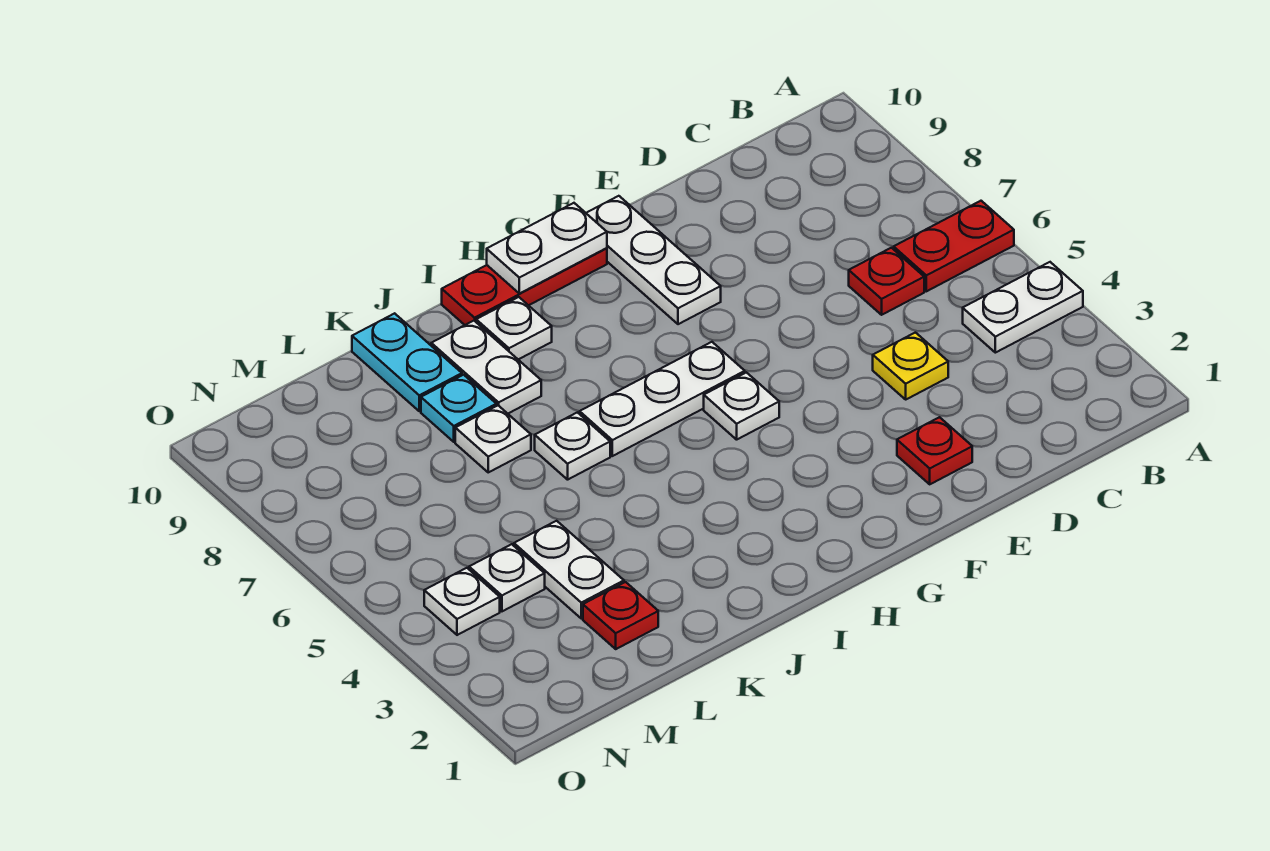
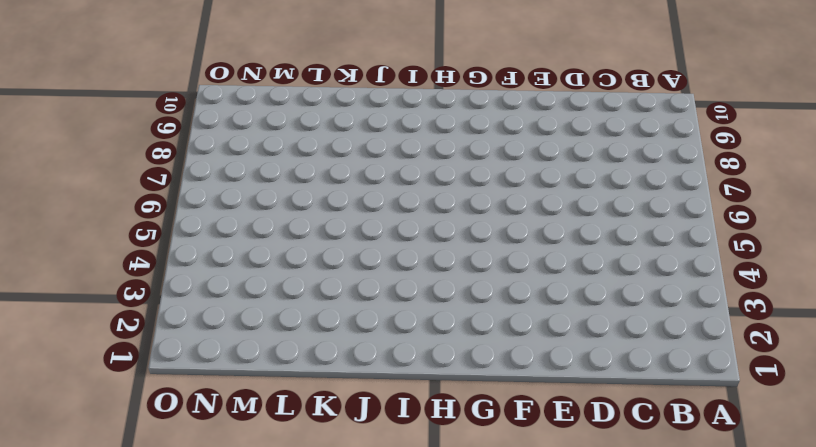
none -> white 1x2 plate [963,262,1083,353]
none -> red 1x2 plate [894,201,1014,291]
none -> red 1x1 plate [849,248,924,315]

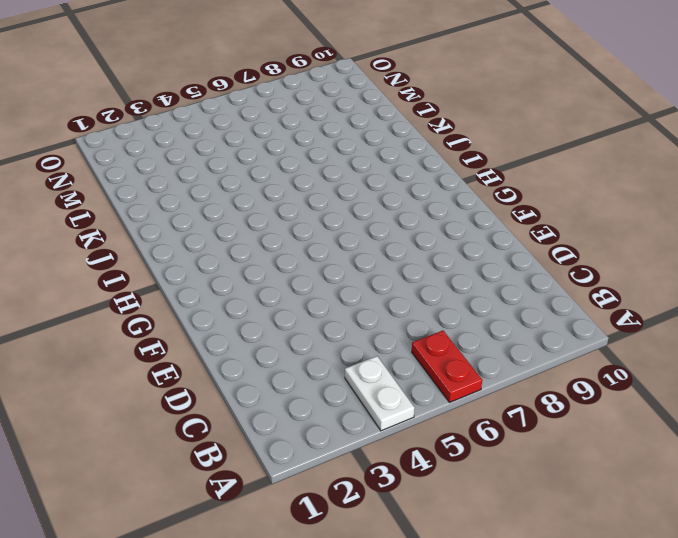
none -> red 1x1 plate [849,248,924,315]
none -> yellow 1x1 plate [873,333,948,399]
none -> red 1x1 plate [897,417,972,484]

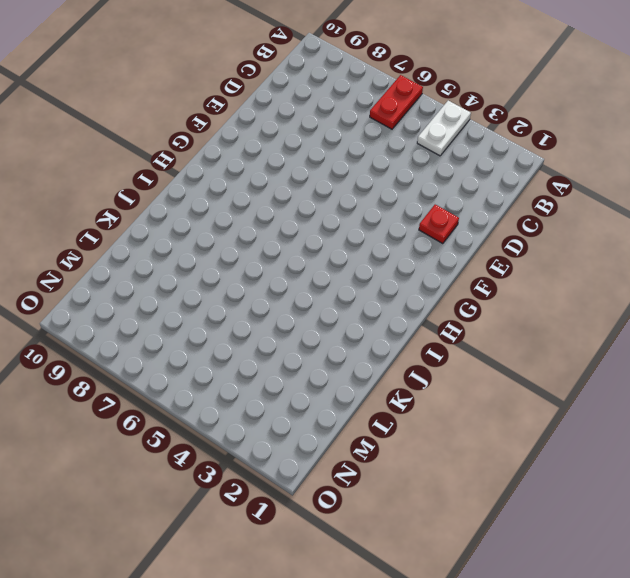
none -> red 1x1 plate [849,248,924,315]
none -> yellow 1x1 plate [873,333,948,399]
none -> white 1x3 plate [586,196,721,324]

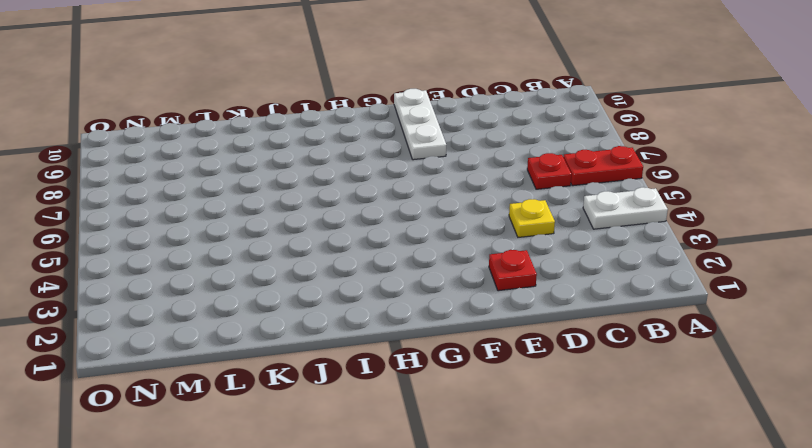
none -> white 1x1 plate [704,372,779,440]
none -> white 1x3 plate [580,342,745,456]
none -> red 1x3 plate [442,248,607,325]

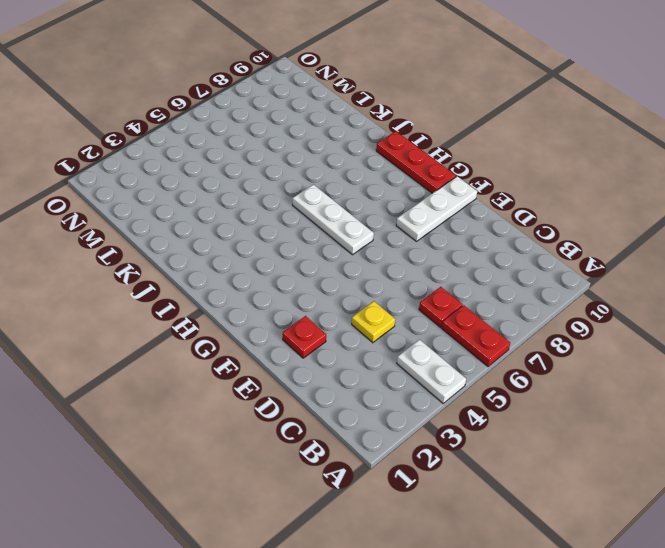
none -> white 1x1 plate [704,372,779,440]
none -> white 1x1 plate [476,297,552,359]
none -> white 1x1 plate [535,412,610,480]

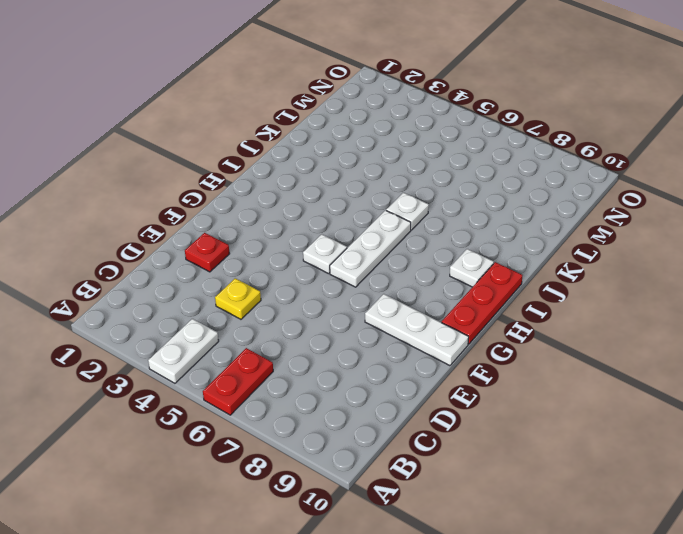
none -> red 1x1 plate [849,248,924,315]
none -> white 1x2 plate [431,321,541,414]
none -> white 1x1 plate [455,406,531,472]

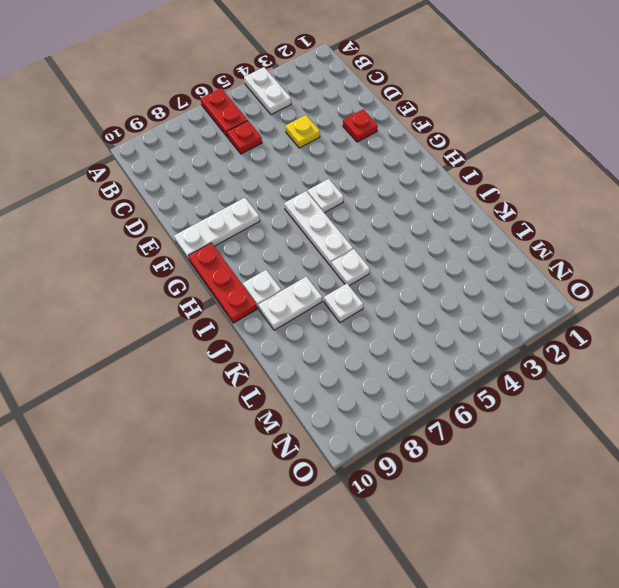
none -> cyan 1x1 plate [421,375,496,442]
none -> cyan 1x2 plate [352,313,462,411]
none -> red 1x1 plate [583,582,658,649]

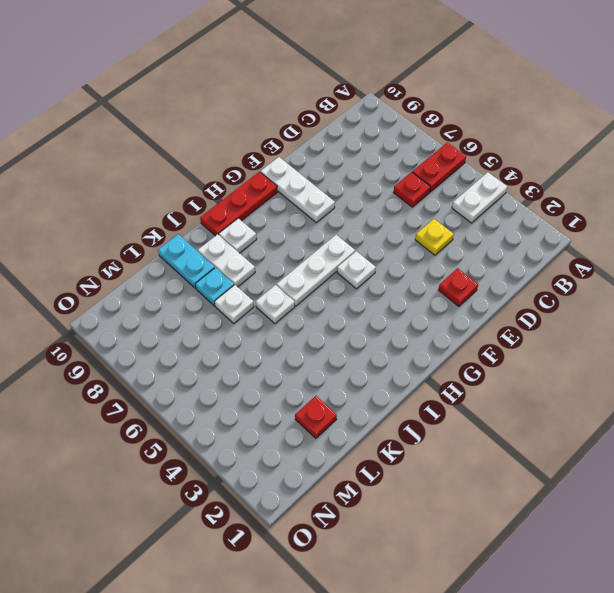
none -> white 1x2 plate [514,521,624,618]
none -> white 1x1 plate [469,544,545,611]
none -> white 1x1 plate [424,568,500,635]

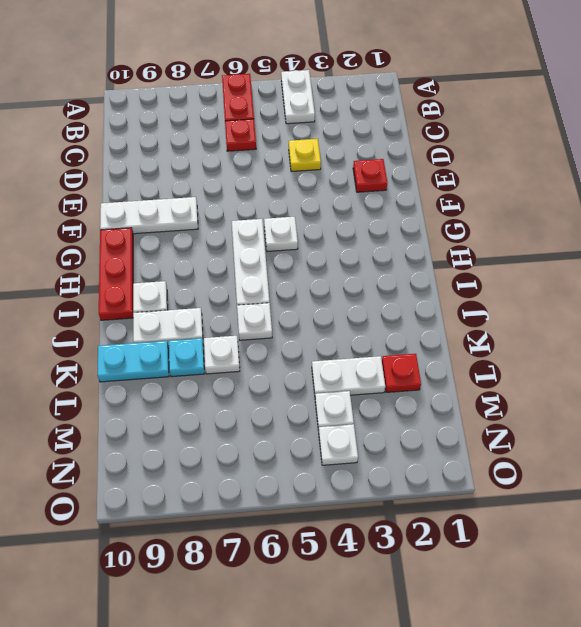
none -> white 1x2 plate [487,203,607,294]

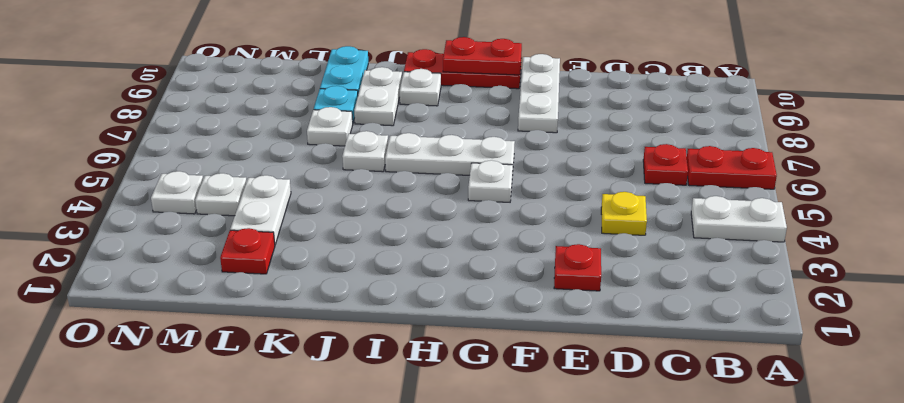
red 1x2 plate [443,37,522,75] -> white 1x2 plate [487,203,607,294]

